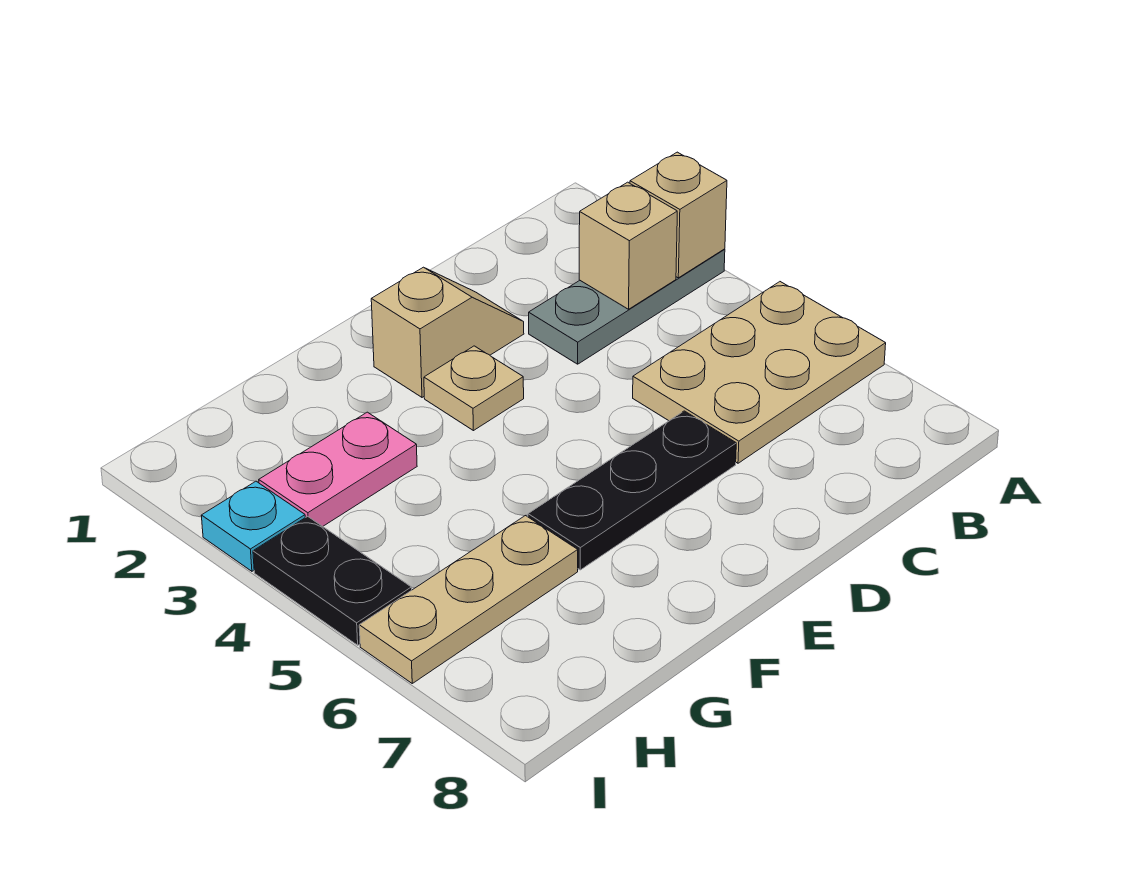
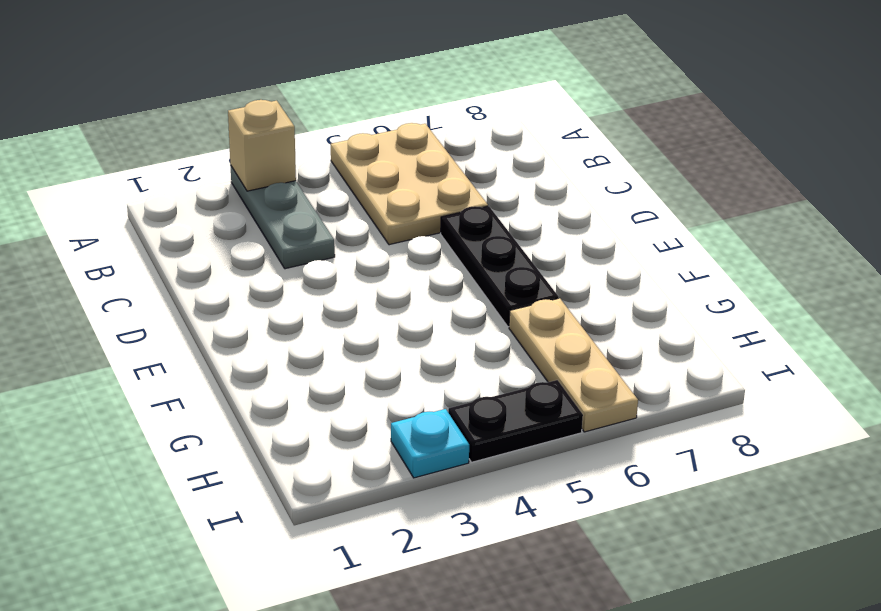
none -> tan 1x2 slope [371,267,524,397]
none -> tan 1x1 plate [424,346,524,431]

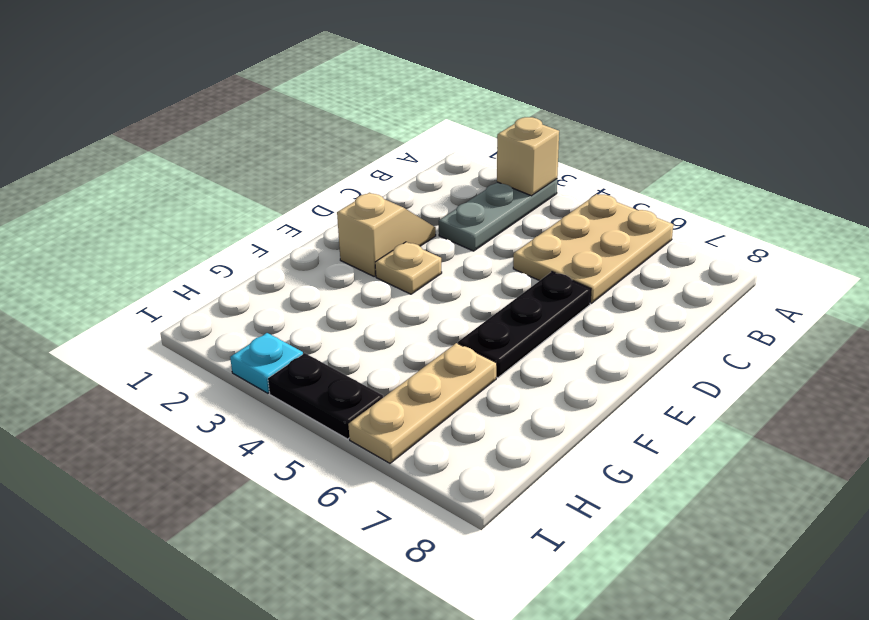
none -> pink 1x2 plate [259,412,417,526]
none -> tan 1x1 brick [579,182,677,309]

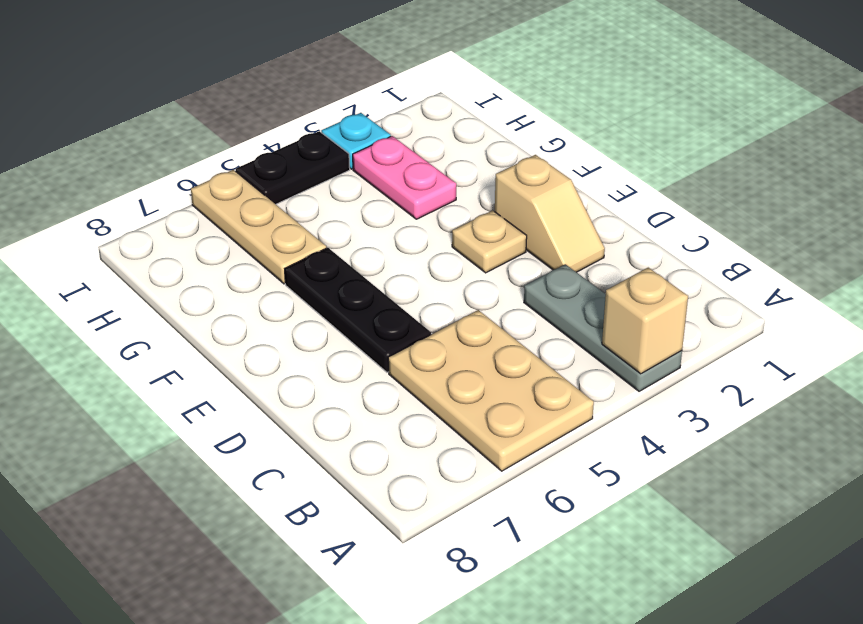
none -> tan 1x1 brick [579,182,677,309]

